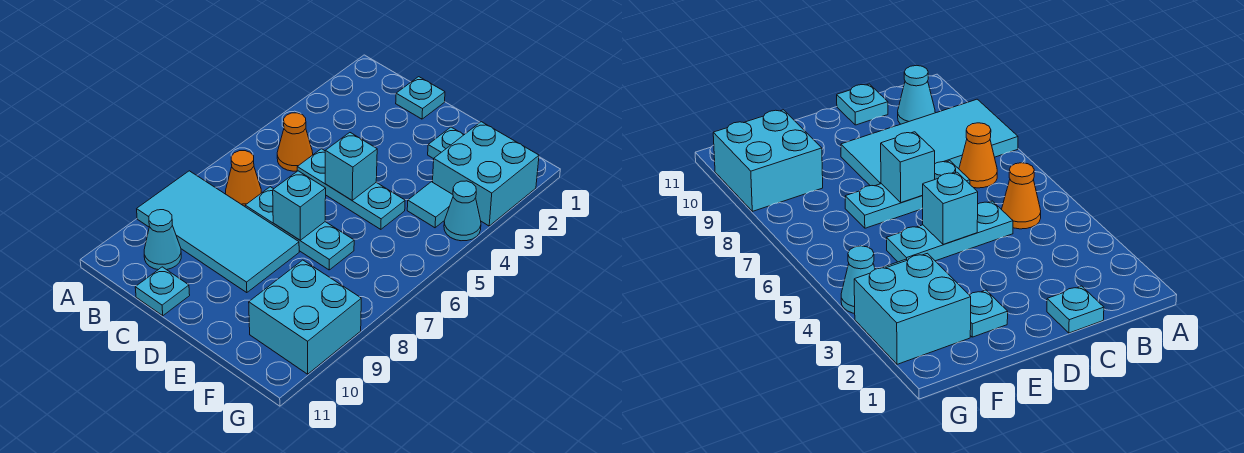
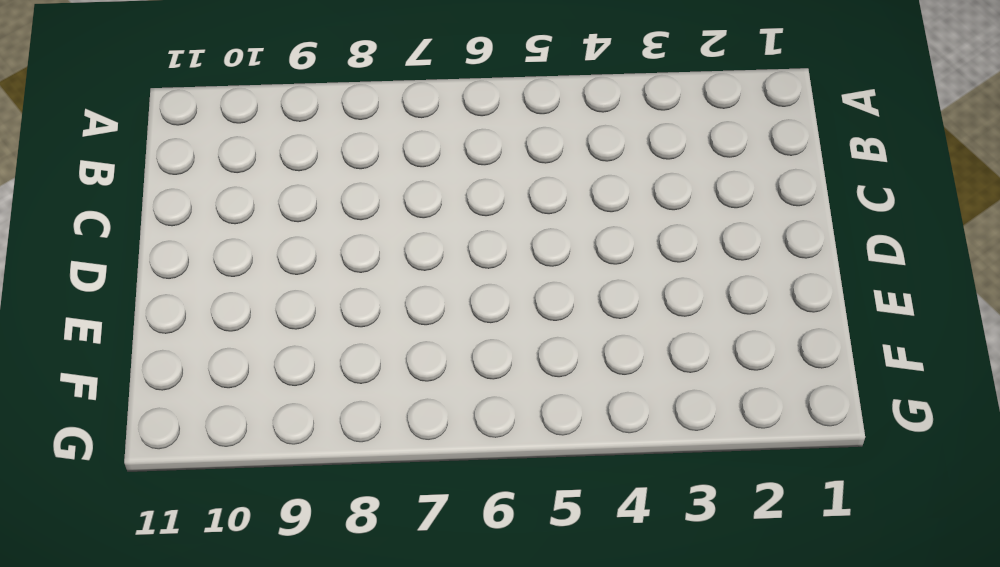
none -> cyan 2x4 tile [137,171,299,293]
none -> orange 1x1 cone [277,113,313,171]
none -> orange 1x1 cone [226,151,261,206]

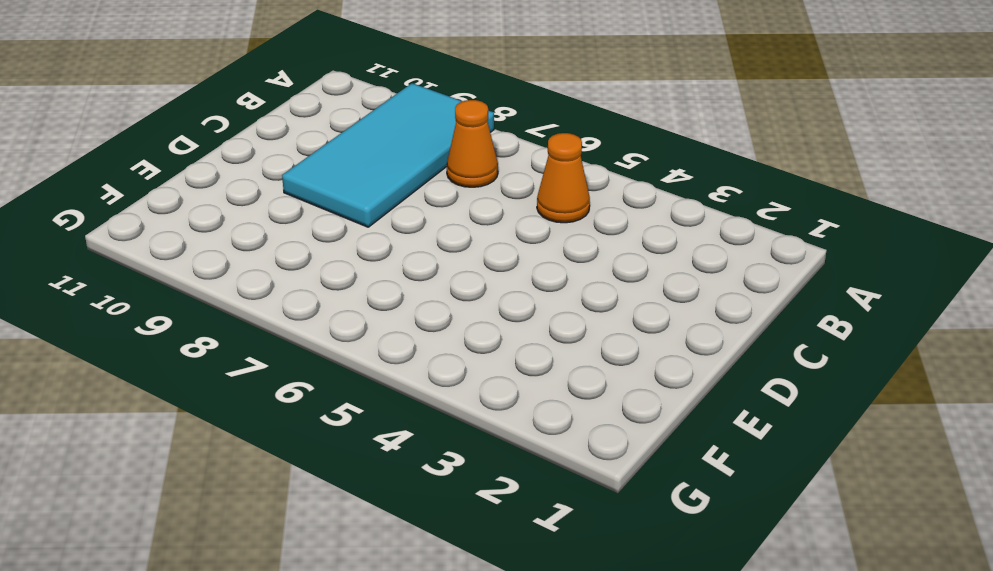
none -> cyan 1x1 cone [144,210,181,270]
none -> cyan 1x1 plate [396,77,445,119]
none -> cyan 1x3 plate [297,149,405,229]

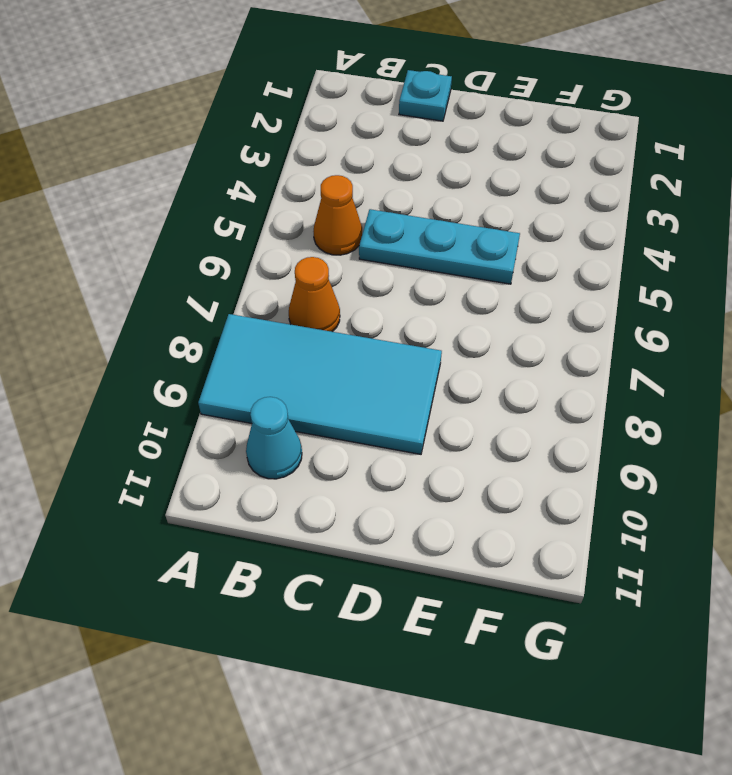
none -> cyan 1x3 plate [245,187,354,270]
none -> cyan 1x1 plate [135,267,190,316]
none -> cyan 1x1 plate [428,127,464,159]

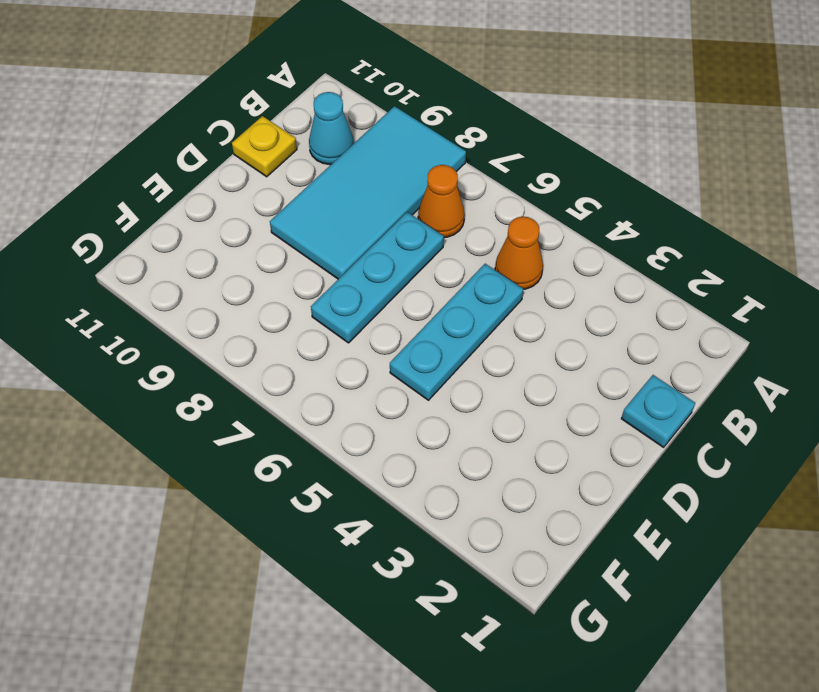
yellow 1x1 plate [232,116,297,177] -> cyan 1x1 plate [135,267,190,316]
none -> cyan 1x1 plate [428,127,464,159]
none -> cyan 2x2 brick [433,122,539,226]
none -> cyan 1x1 tile [407,182,453,228]

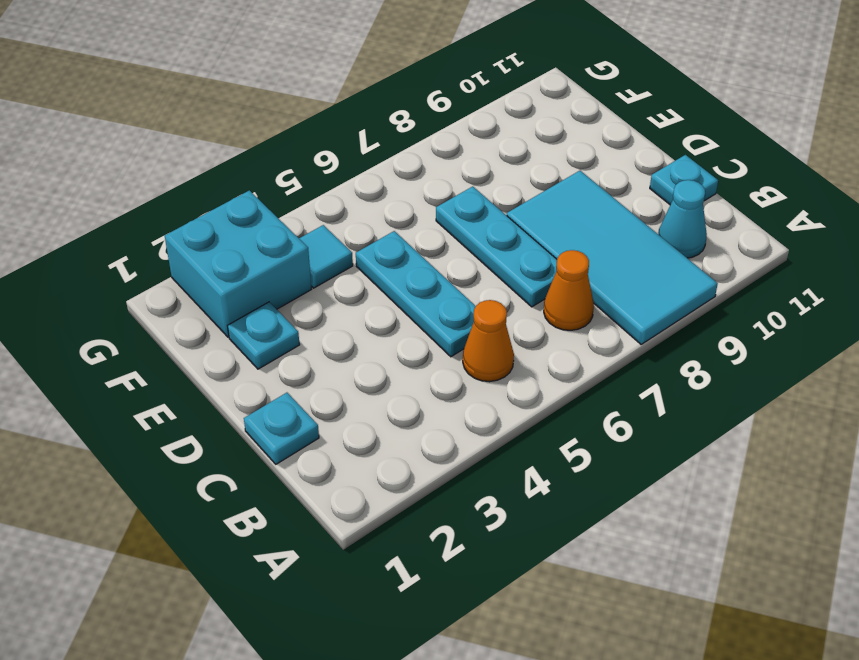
none -> cyan 2x2 brick [249,260,361,374]
none -> cyan 1x1 cone [444,181,481,241]
none -> cyan 1x1 brick [325,133,377,200]

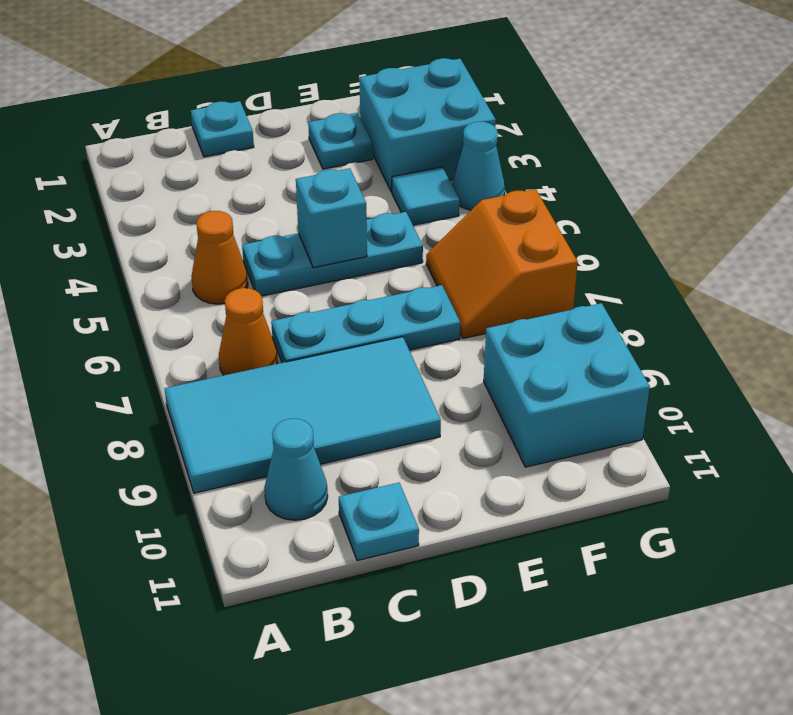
orange 2x2 slope [426,189,578,338] -> none
none -> cyan 1x1 brick [273,171,326,240]

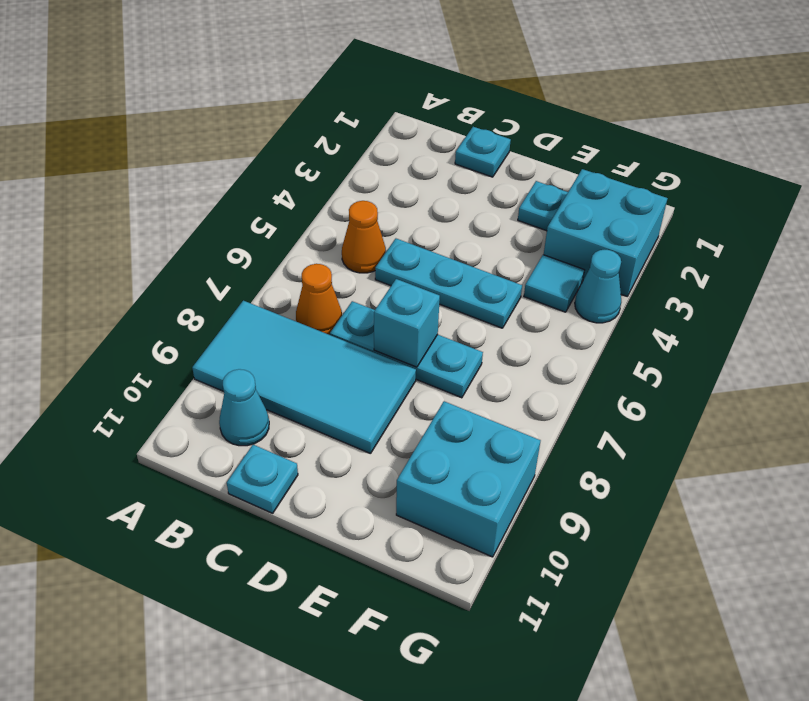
none -> cyan 1x1 brick [325,133,377,200]

